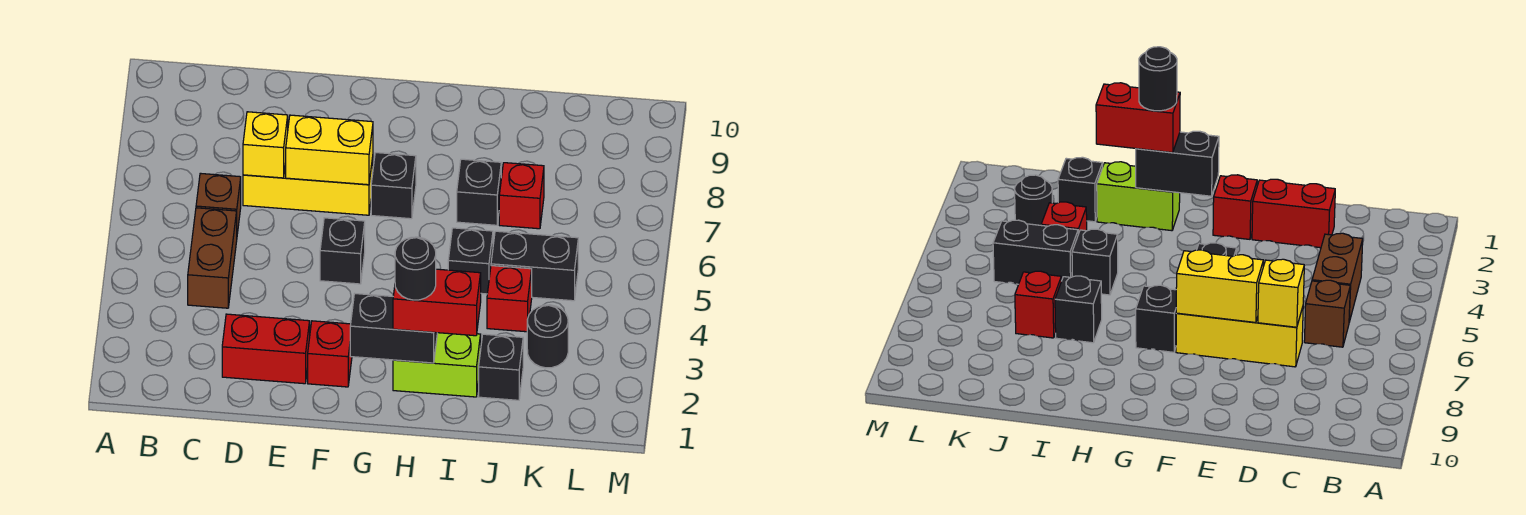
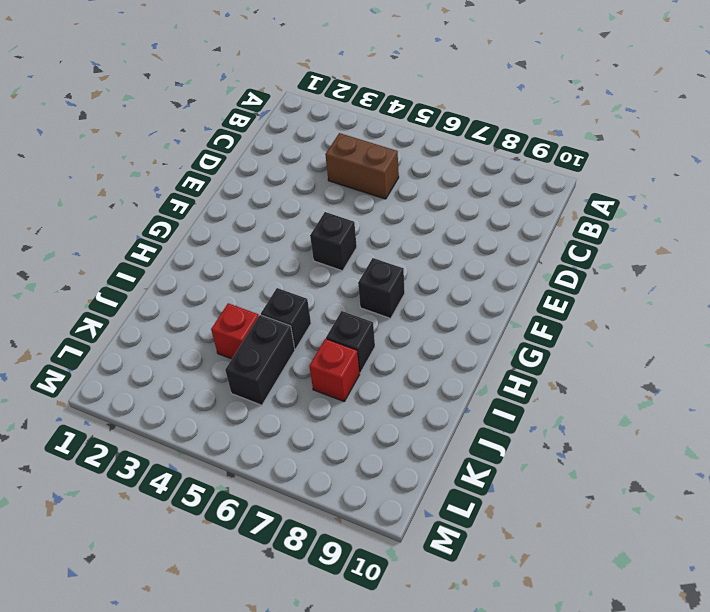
none -> brown 1x1 brick [196,173,241,234]
none -> red 1x2 brick [222,314,310,384]
none -> yellow 1x3 brick [243,157,373,215]

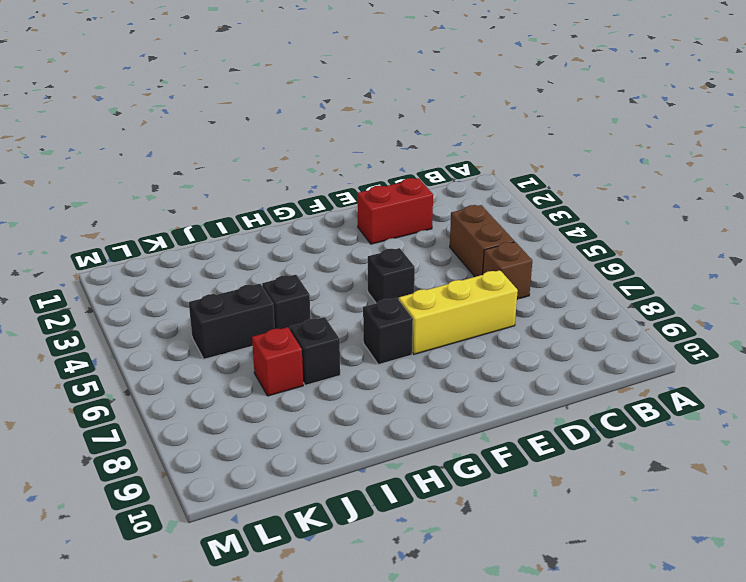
none -> red 1x1 brick [308,321,352,387]
none -> lime 1x2 brick [393,333,481,397]
none -> black 1x1 brick [479,334,523,400]

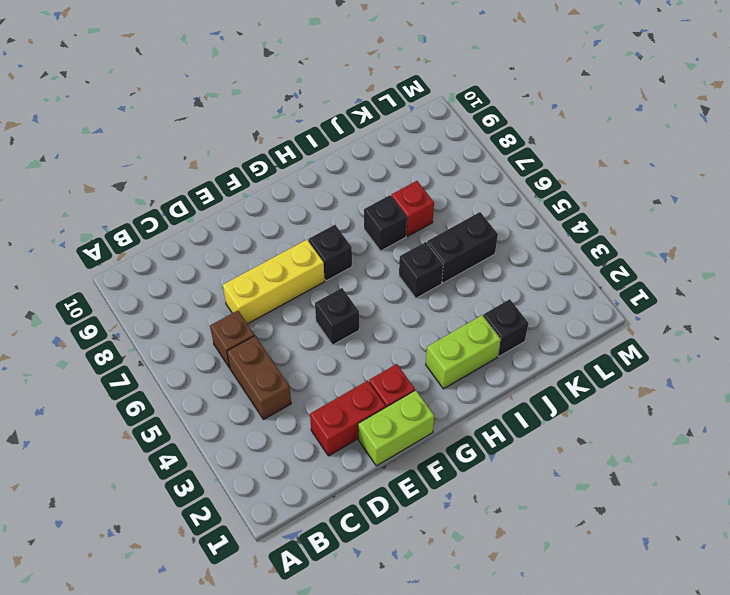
lime 1x2 brick [358,390,434,466] -> none
none -> red 1x1 brick [487,266,532,332]
none -> black 1x1 round brick [527,305,568,368]
none -> yellow 1x1 brick [243,112,288,178]

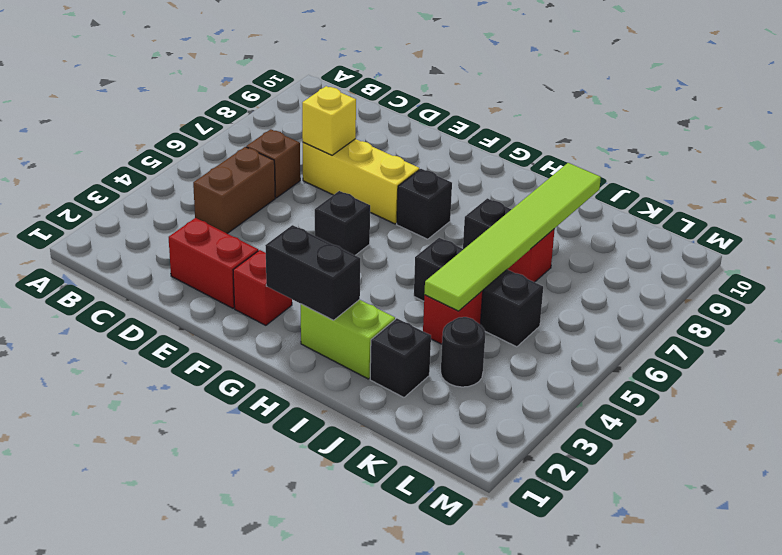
lime 1x6 tile [424,163,601,311] -> none
none -> yellow 1x2 brick [286,115,373,185]
none -> red 1x2 brick [393,269,481,336]
none -> black 1x1 round brick [395,237,436,300]

